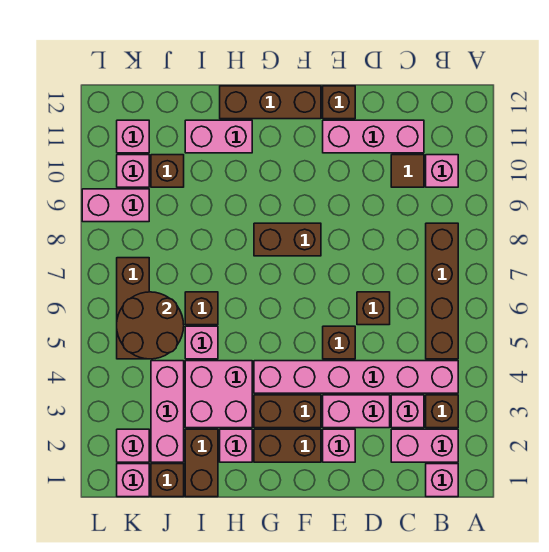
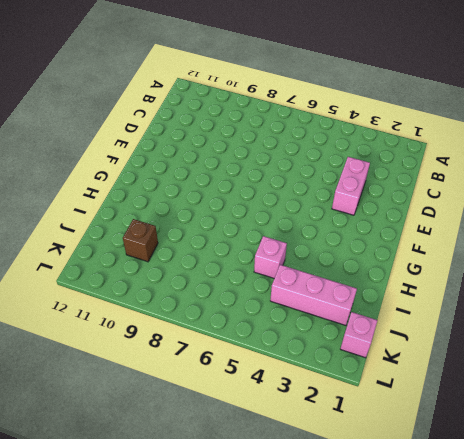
none -> pink 1x1 brick [426,464,458,497]
none -> pink 1x2 brick [391,429,458,462]
none -> brown 1x1 brick [426,395,458,428]
none -> pink 1x6 brick [254,361,458,393]

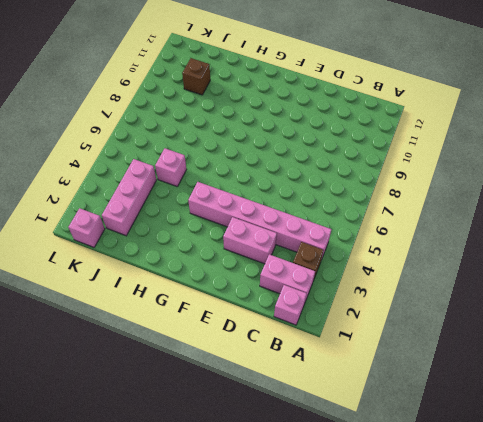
none -> brown 1x4 brick [426,223,458,359]
none -> pink 1x1 brick [426,155,458,187]
none -> pink 1x1 brick [391,395,424,428]
none -> brown 1x1 tile [391,155,424,187]

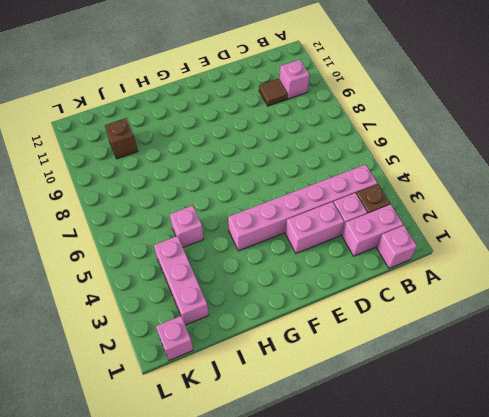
none -> brown 1x4 brick [426,223,458,359]
none -> pink 1x3 brick [323,120,424,153]
none -> brown 1x1 brick [357,292,390,325]
none -> pink 1x1 brick [323,429,355,462]

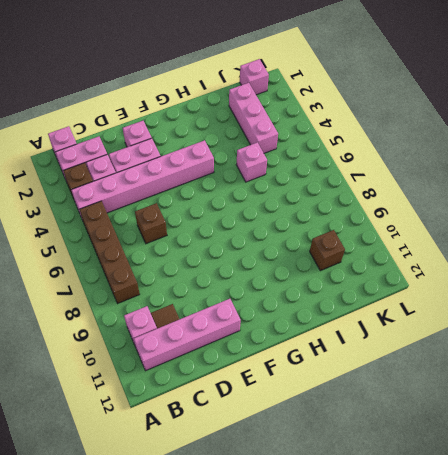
pink 1x4 brick [134,299,241,371] -> pink 1x3 brick [323,120,424,153]
none -> brown 1x1 brick [323,326,355,359]
none -> brown 1x1 brick [323,86,355,119]
none -> brown 1x2 brick [254,429,321,462]
none -> brown 1x2 brick [254,395,321,428]

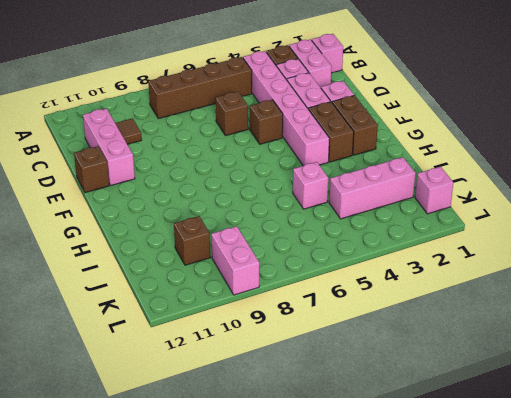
none -> pink 1x1 brick [426,155,458,187]
none -> brown 1x2 brick [254,223,321,256]
none -> brown 1x3 brick [220,86,321,119]
none -> pink 1x1 brick [220,429,252,462]

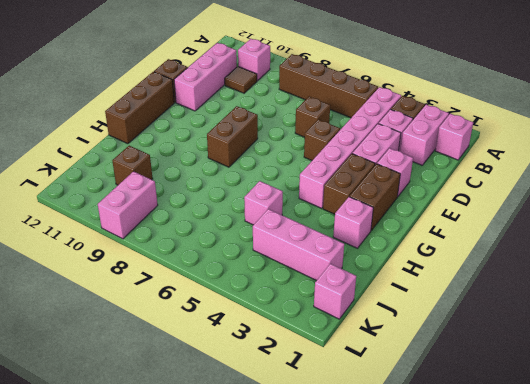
none -> pink 2x2 brick [185,361,252,428]
none -> pink 1x2 brick [185,120,252,153]
none -> brown 1x2 brick [185,429,218,497]
none -> brown 1x1 brick [185,292,218,325]

